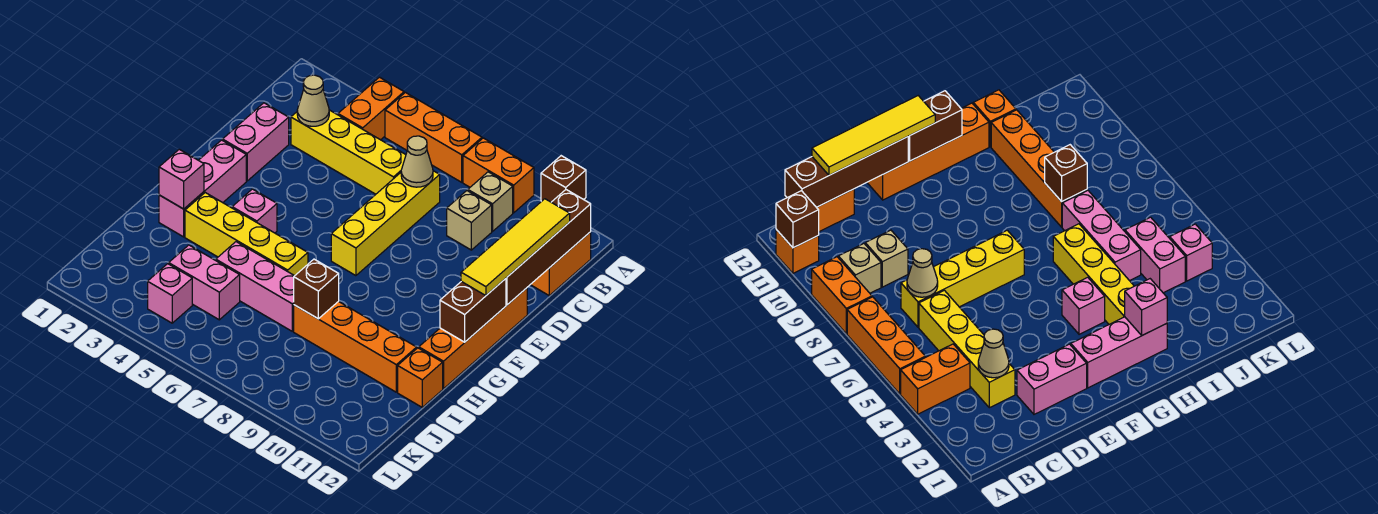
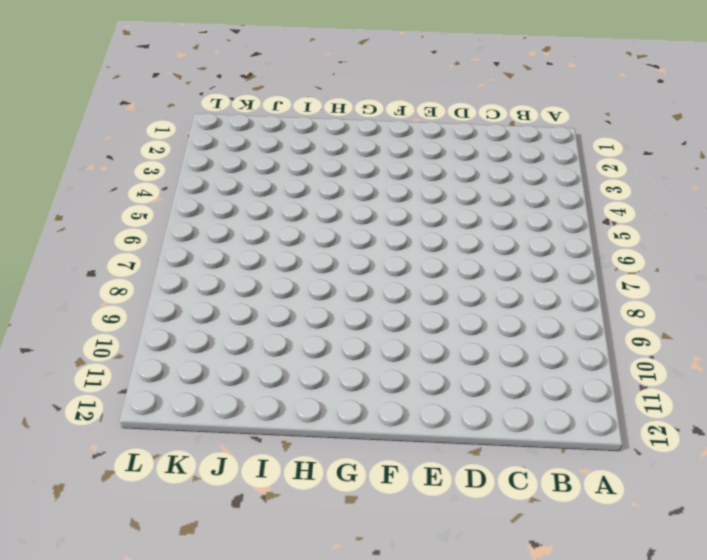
none -> orange 1x2 brick [338,77,404,140]
none -> orange 1x3 brick [385,92,482,182]
none -> orange 1x2 brick [463,138,534,213]

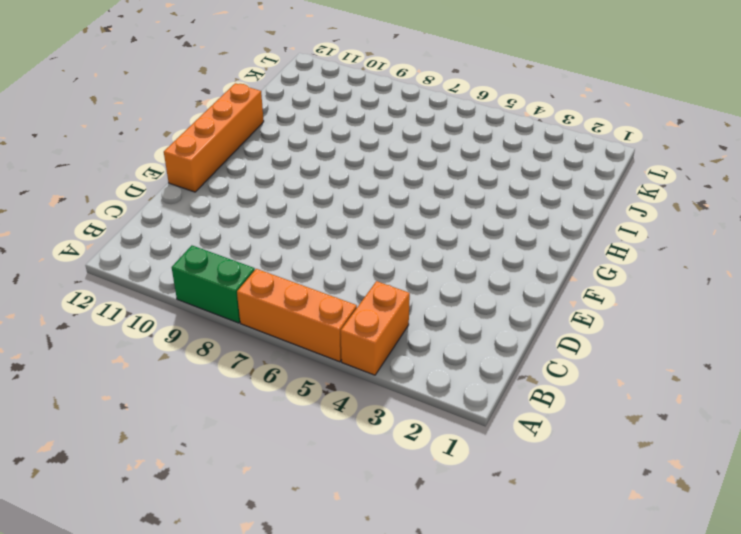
green 1x2 brick [172,246,255,323] -> orange 1x2 brick [463,138,534,213]
none -> orange 1x1 brick [776,230,819,273]
none -> tan 1x1 brick [468,172,513,231]
none -> orange 1x2 brick [530,232,591,295]

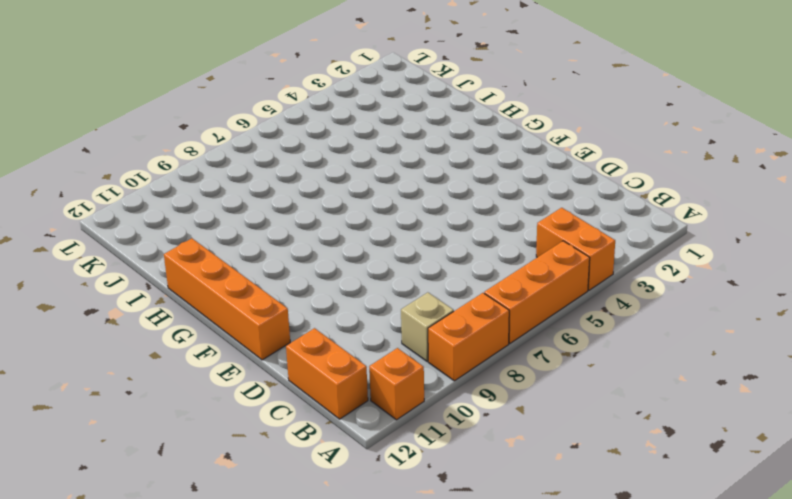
none -> yellow 1x4 brick [291,110,406,194]
none -> yellow 1x4 brick [331,171,440,276]
none -> tan 1x1 brick [447,191,492,250]

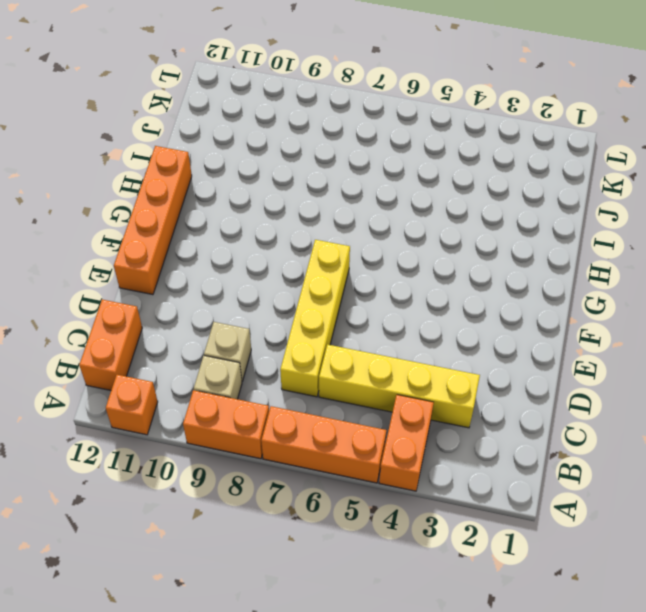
none -> pink 1x2 brick [223,103,289,181]
none -> pink 1x3 brick [159,140,246,237]
none -> pink 1x1 brick [232,189,277,233]

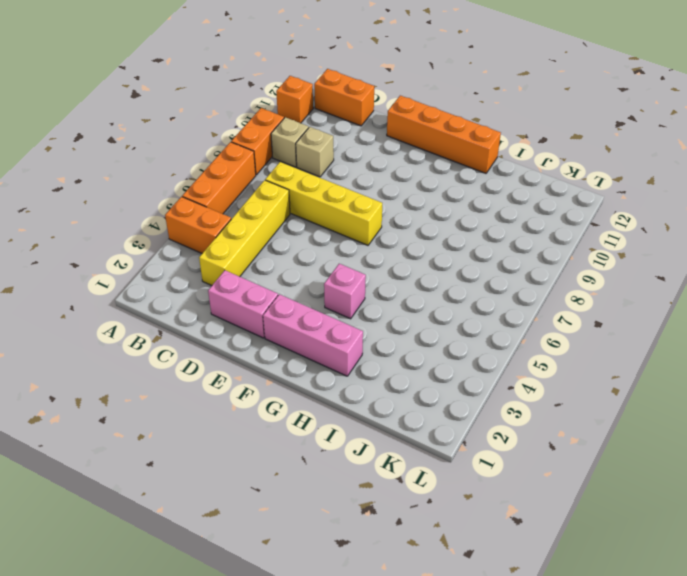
none -> yellow 1x4 brick [185,193,308,276]
none -> pink 1x3 brick [216,242,294,331]
none -> orange 1x4 brick [294,301,417,392]

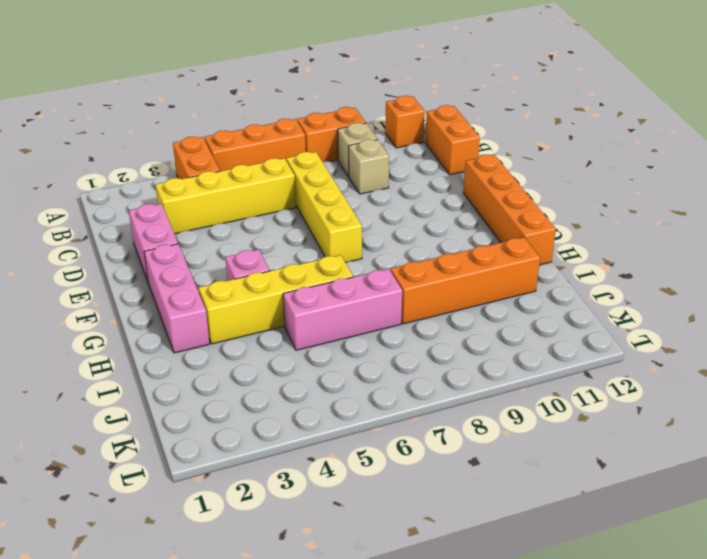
none -> orange 1x1 brick [398,348,443,407]
none -> pink 1x2 brick [169,245,240,320]
none -> pink 1x1 brick [148,264,192,323]

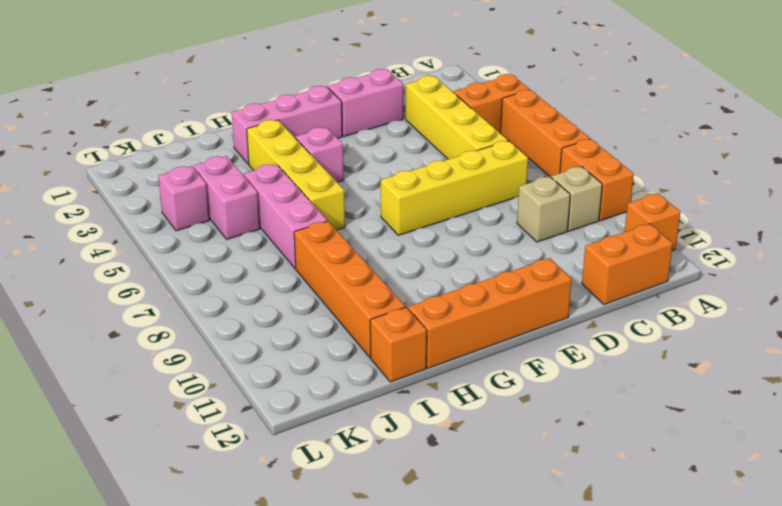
none -> brown 1x1 brick [541,156,586,202]
none -> brown 1x4 brick [506,190,591,305]
none -> tan 1x1 cone [297,75,329,126]

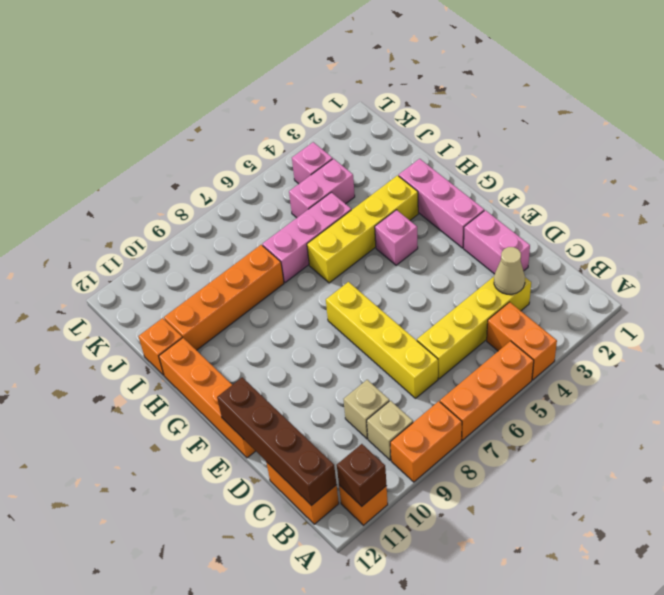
none -> tan 1x1 cone [401,136,433,187]
none -> brown 1x2 brick [440,279,506,342]
none -> pink 1x1 brick [159,149,204,209]

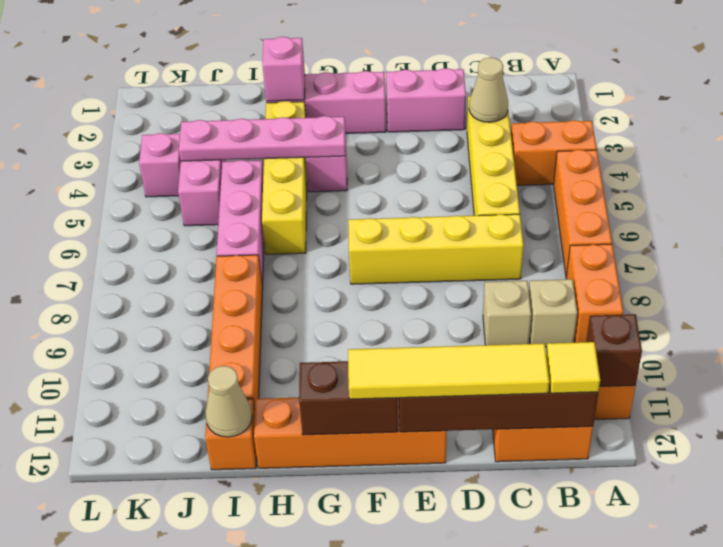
yellow 1x1 tile [546,342,600,393] -> none
pink 1x4 plate [179,116,346,161] -> none
tan 1x1 cone [205,366,252,437] -> tan 1x1 cone moved to [401,136,433,187]
none -> brown 1x1 brick [294,259,339,319]

